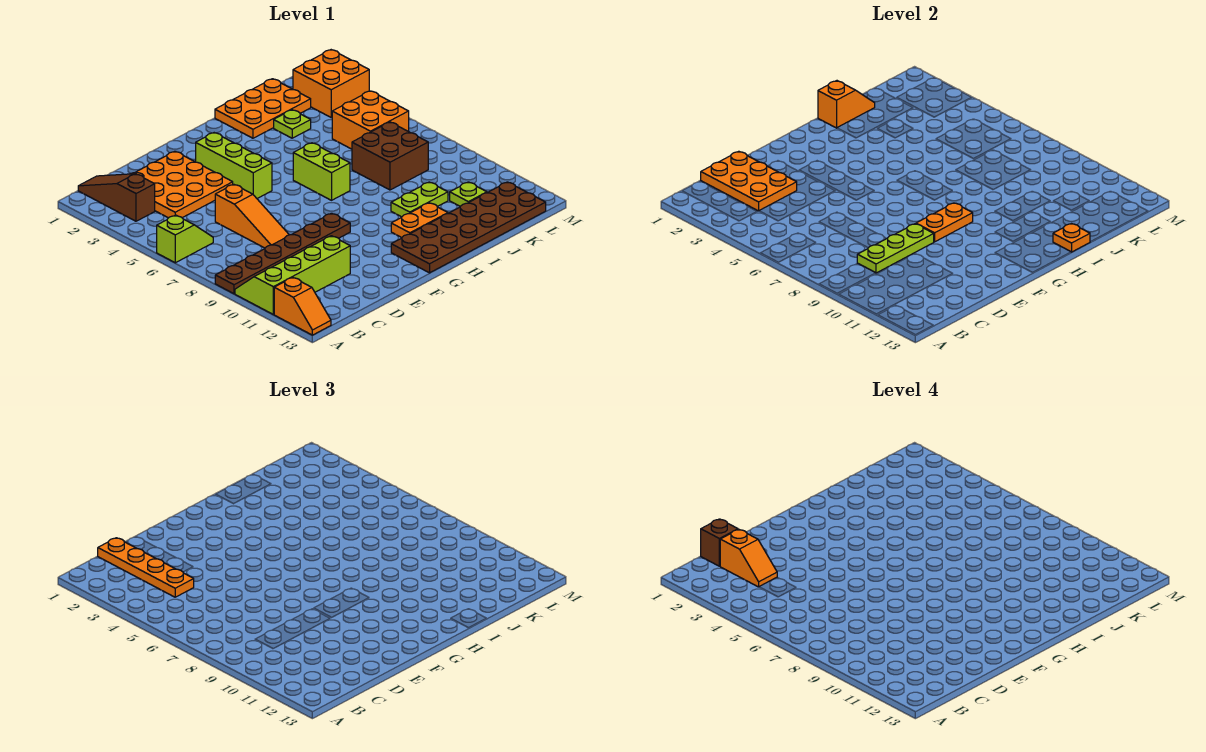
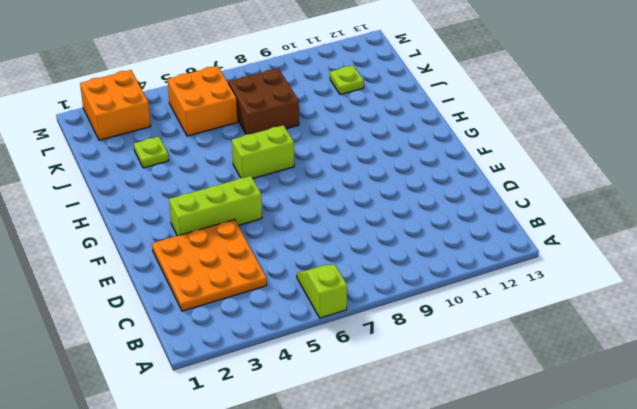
none -> brown 1x6 plate [215,213,350,294]
none -> lime 2x4 slope [235,236,350,314]
none -> orange 1x2 slope [274,278,331,335]

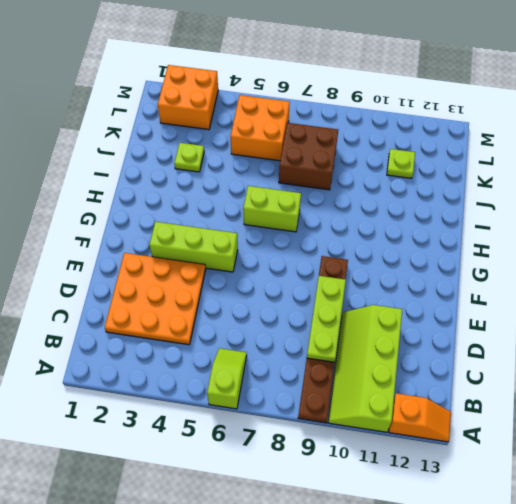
none -> brown 1x3 slope [78,174,155,221]
none -> orange 1x3 slope [215,184,289,248]
none -> brown 2x6 plate [391,182,546,273]

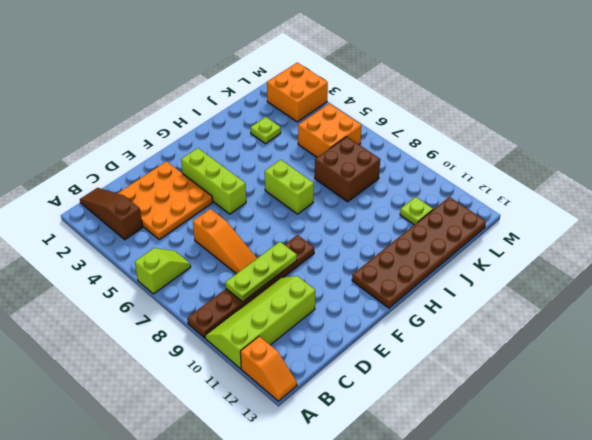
none -> orange 1x2 plate [391,203,448,238]
none -> orange 2x3 plate [215,79,311,138]
none -> lime 1x2 plate [391,182,448,217]

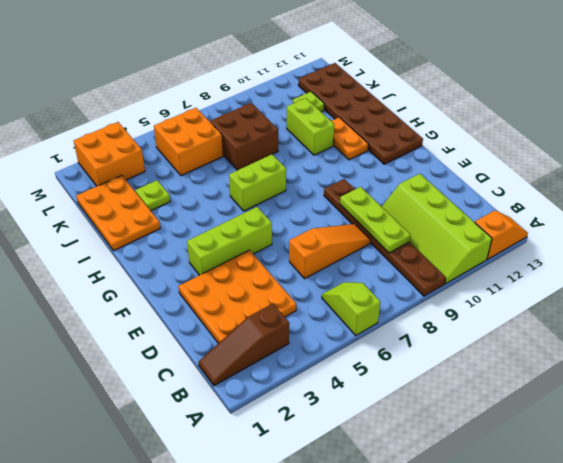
lime 1x2 brick [287,98,334,155] -> lime 1x2 plate [391,182,448,217]
none -> orange 2x3 plate [701,151,797,211]
none -> orange 1x2 plate [916,203,973,242]
none -> orange 1x2 slope [818,81,875,128]

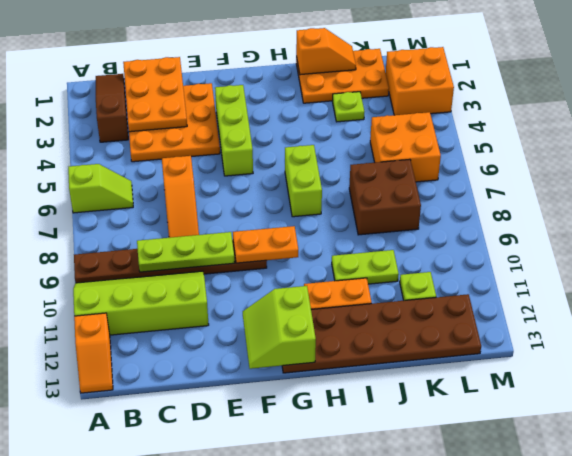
lime 2x2 slope [243,286,316,369] -> none
none -> orange 1x1 plate [1053,224,1090,252]
none -> orange 1x4 plate [98,538,194,597]
none -> brown 1x1 brick [701,519,738,566]

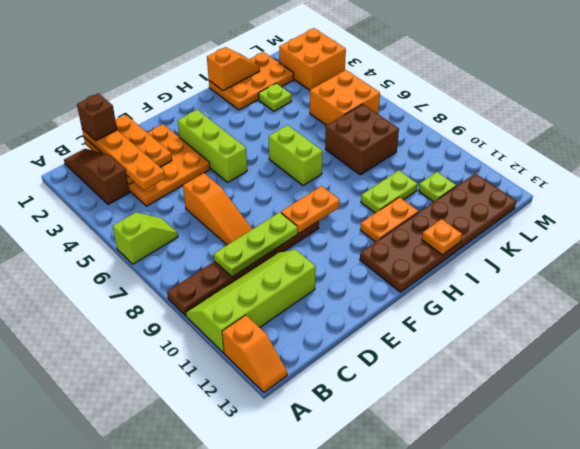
none -> orange 1x2 slope [720,529,777,587]

